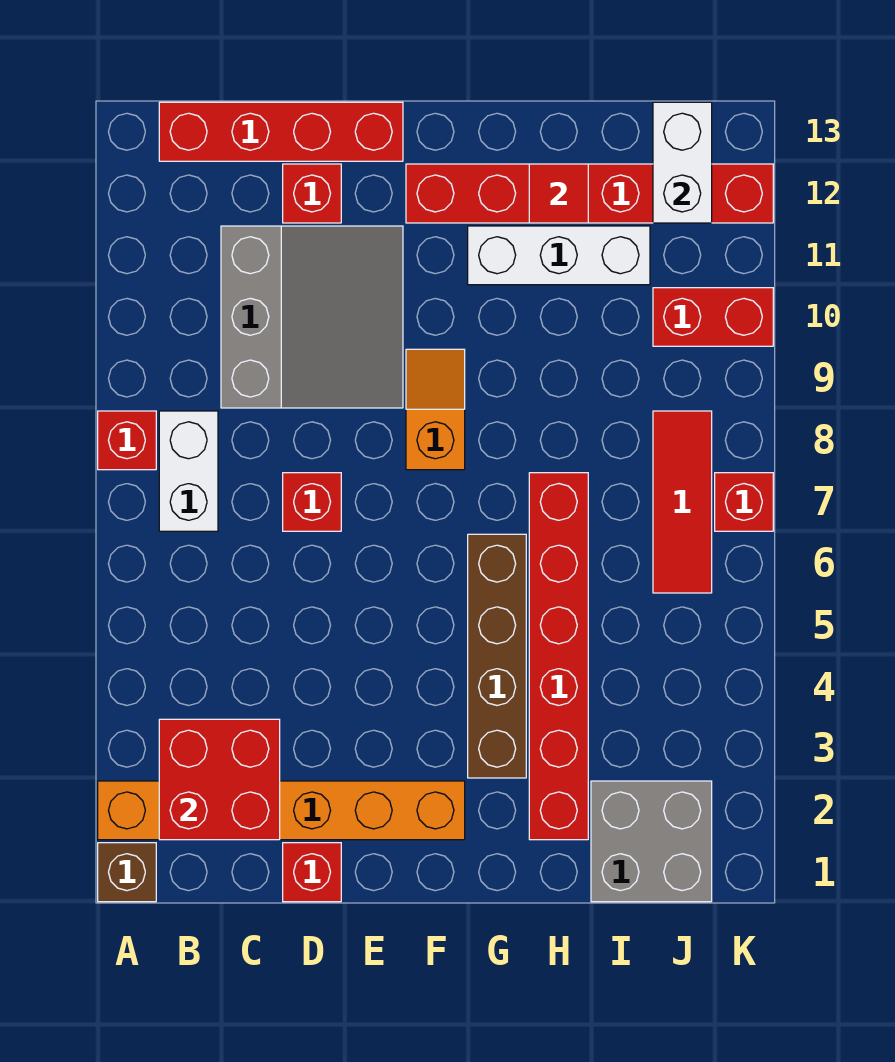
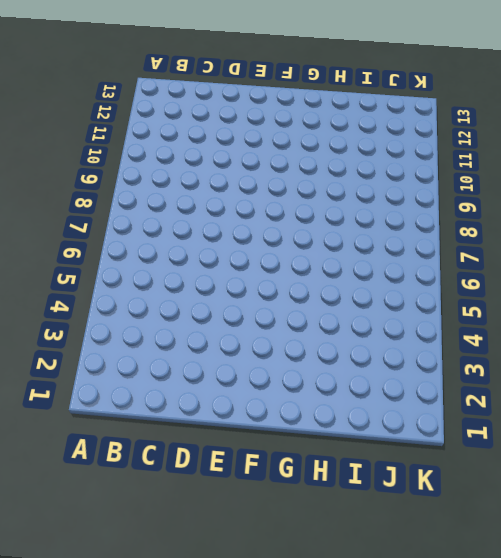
none -> brown 1x1 brick [98,843,156,902]
none -> orange 1x6 brick [98,781,465,840]
none -> red 1x1 brick [98,411,156,470]

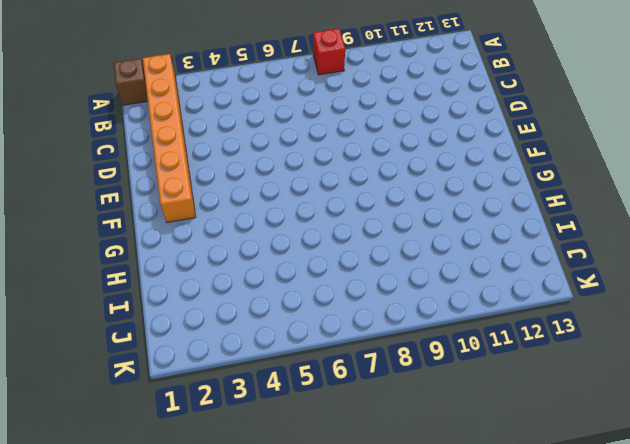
none -> white 1x2 brick [159,411,218,531]
none -> red 1x4 brick [159,102,403,161]
none -> grey 3x3 slope [221,226,403,408]

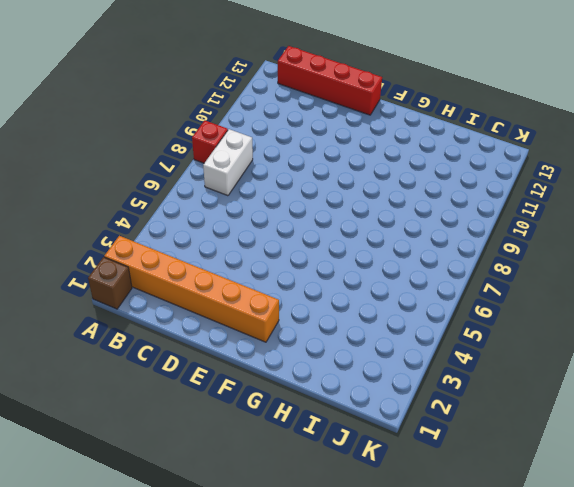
none -> grey 3x3 slope [221,226,403,408]
none -> red 1x1 brick [283,843,341,902]
none -> red 1x1 brick [283,473,341,531]

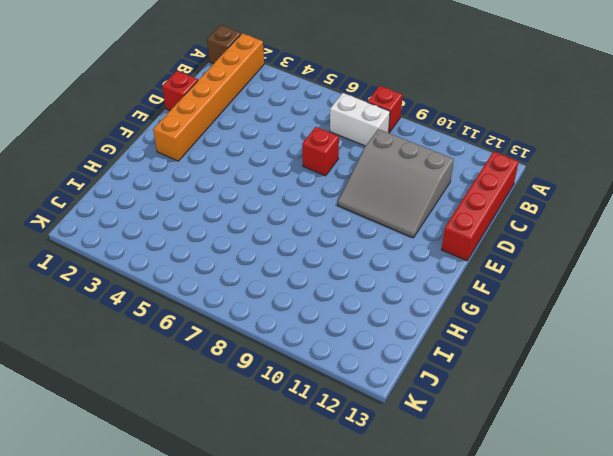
none -> red 1x1 brick [283,164,341,223]
none -> orange 1x2 slope [406,349,465,470]
none -> red 1x6 brick [406,164,773,223]

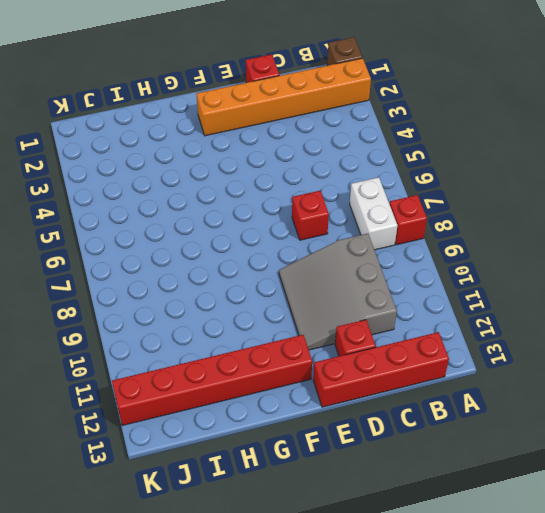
none -> orange 1x2 slope [406,349,465,470]
none -> brown 1x4 brick [468,534,526,778]
none -> white 1x3 brick [468,226,650,285]

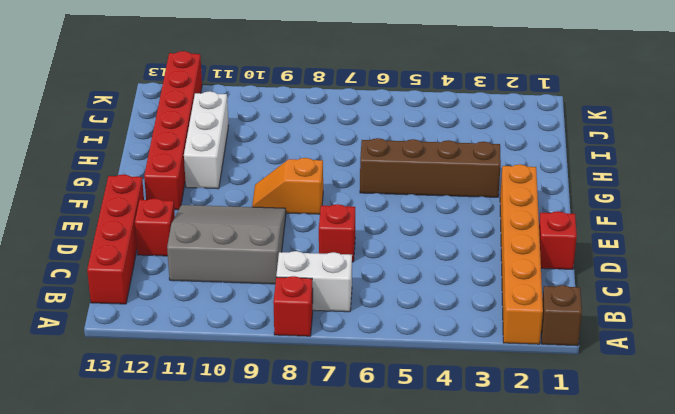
none -> red 1x6 brick [529,473,588,840]
none -> grey 2x2 brick [591,781,712,902]
none -> red 1x3 tile [653,411,712,593]

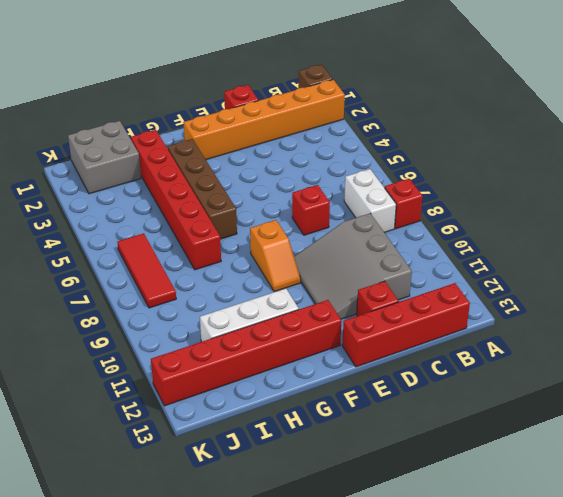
none -> red 1x2 brick [653,288,773,346]
none -> red 1x1 brick [715,473,773,531]
none -> red 2x2 brick [159,719,280,840]

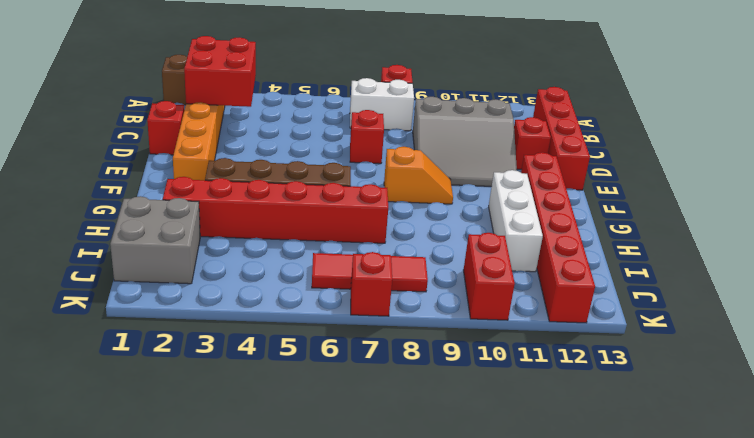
none -> red 1x1 tile [529,164,588,223]
none -> white 1x2 brick [653,102,712,223]

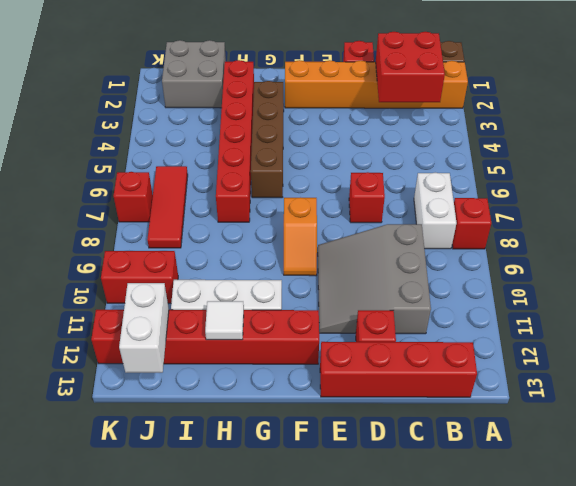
white 1x1 tile [205,301,244,340] -> red 1x1 tile [529,164,588,223]

